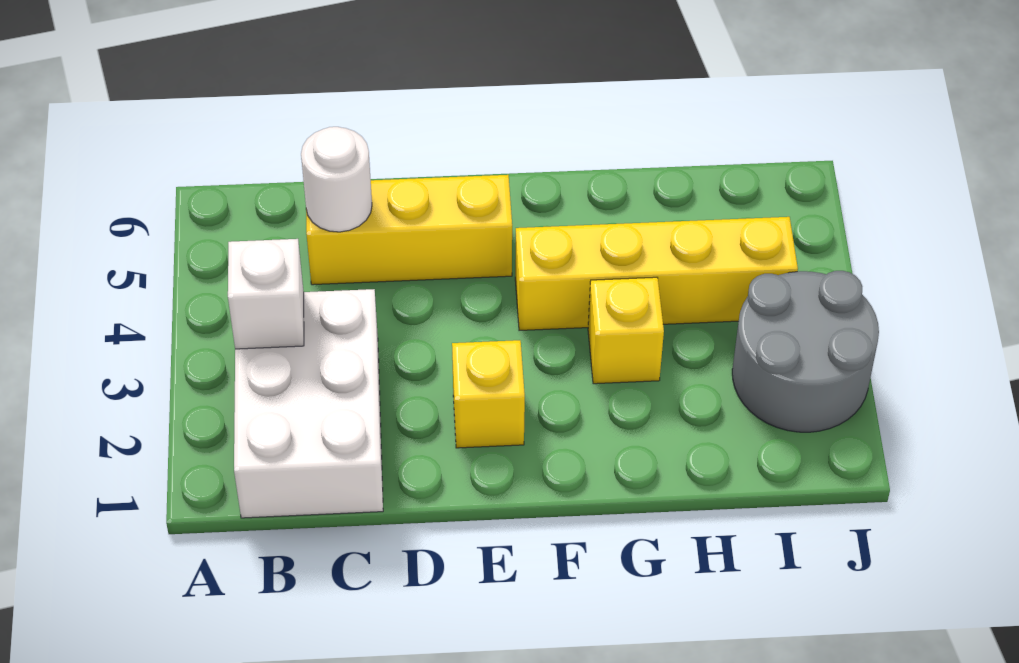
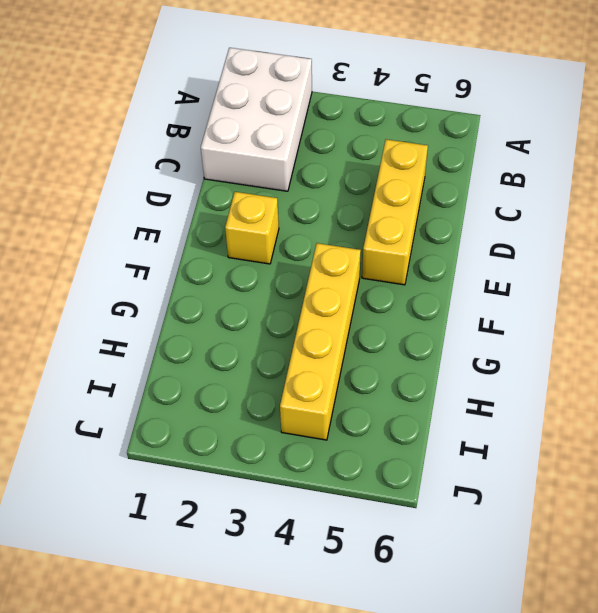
white 2x3 brick [201,48,312,191] -> white 2x3 brick turned to [234,289,383,518]
none -> yellow 1x1 brick [588,277,664,384]
none -> grey 2x2 round brick [732,271,879,432]

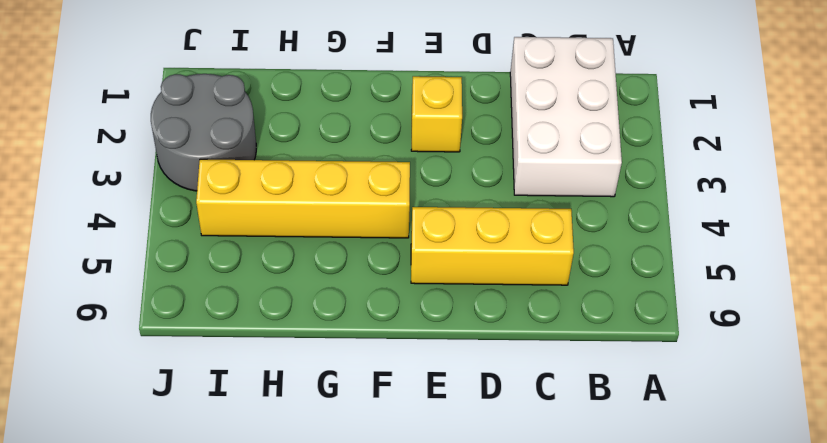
none -> yellow 1x1 brick [588,277,664,384]
none -> white 1x1 brick [228,239,304,349]

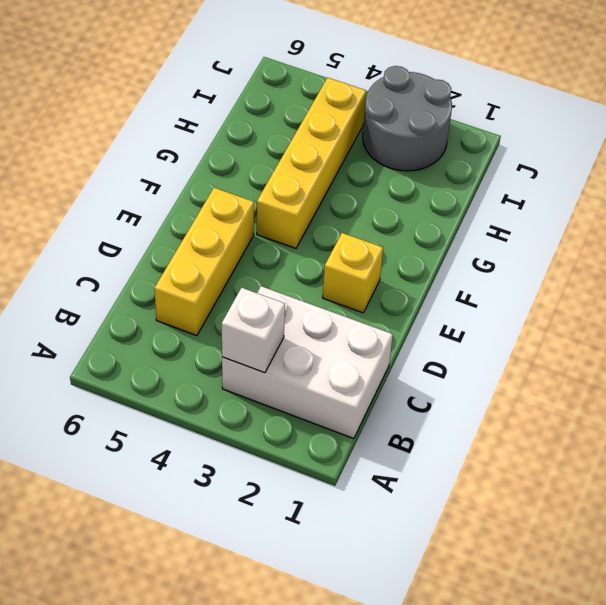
none -> yellow 1x1 brick [588,277,664,384]
none -> white 1x1 round brick [301,127,372,232]

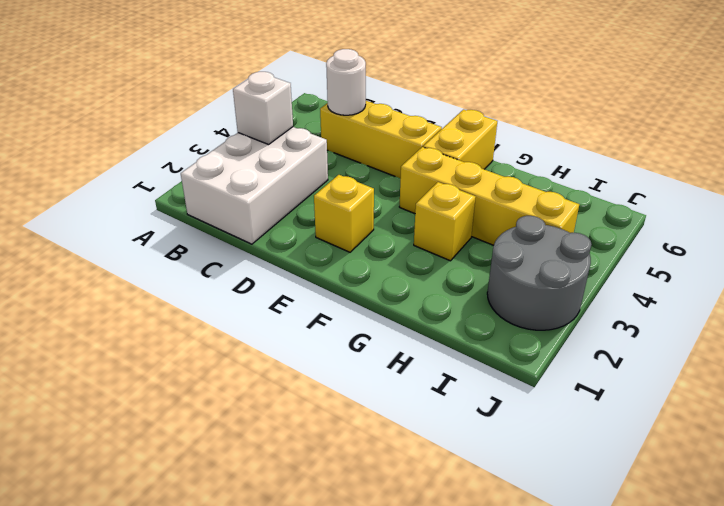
yellow 1x2 brick [423,110,497,169] -> none

